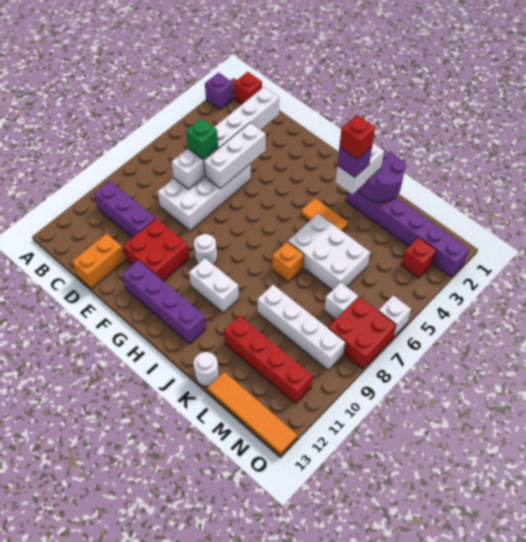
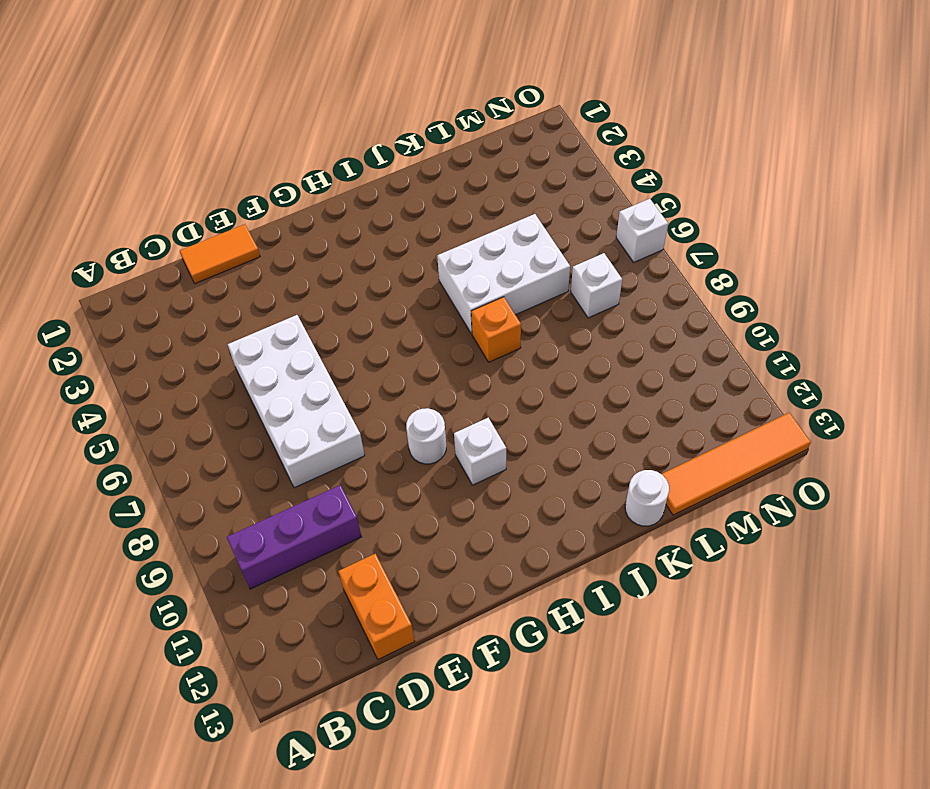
orange 1x2 tile [180,224,260,284] -> orange 1x2 tile moved to [301,198,348,231]
white 1x1 brick [454,418,506,485] -> white 1x2 brick [189,258,239,313]
none -> purple 1x1 brick [205,72,233,110]
none -> red 1x1 brick [234,72,262,104]
none -> red 2x2 brick [123,219,189,281]

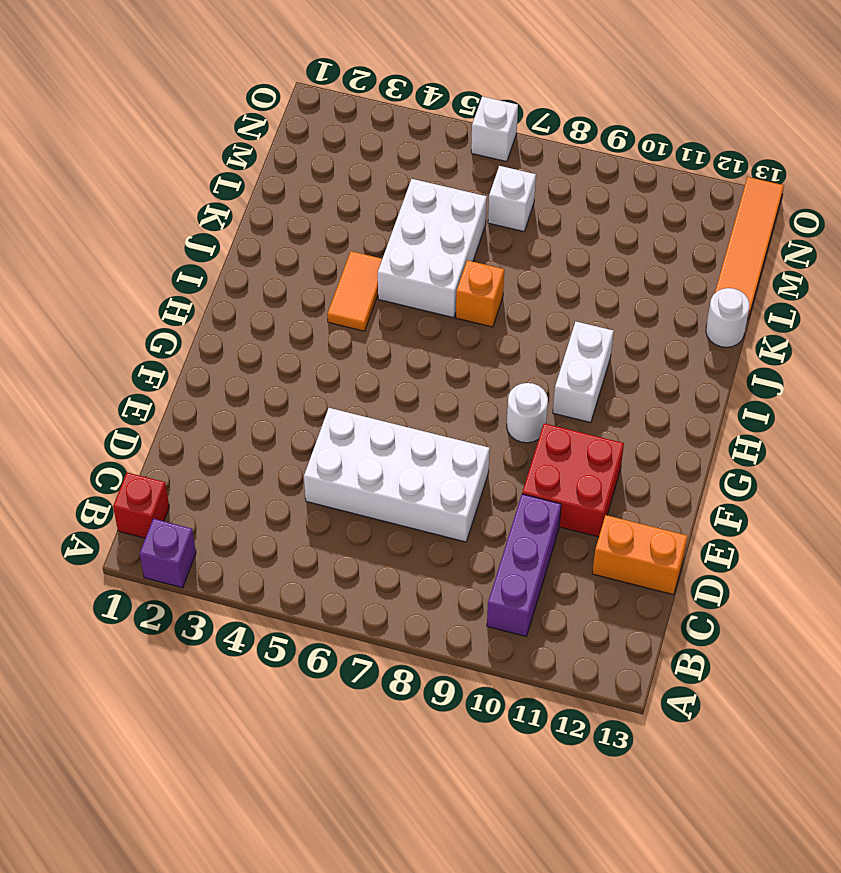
none -> purple 1x4 brick [122,260,206,344]
none -> purple 1x6 brick [346,190,469,277]
none -> white 1x4 brick [257,285,345,370]

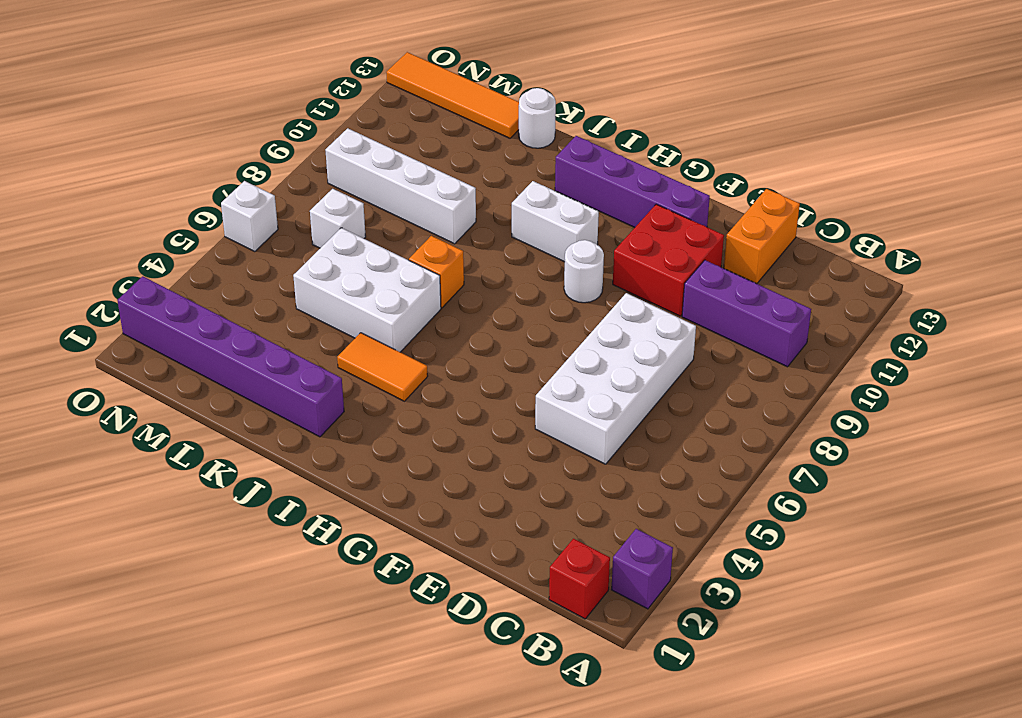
none -> red 1x4 brick [224,316,313,403]
none -> red 1x1 brick [401,237,436,278]
none -> red 2x2 brick [328,297,396,369]

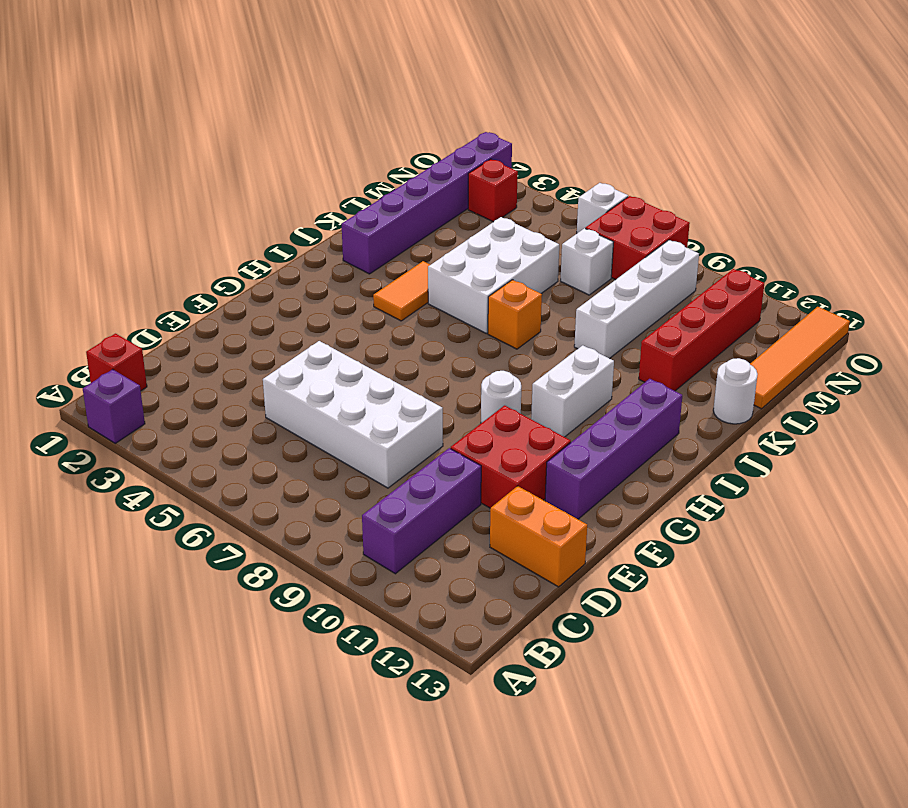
none -> white 1x6 brick [172,87,279,189]
none -> white 1x3 brick [204,123,266,188]
none -> purple 2x2 round brick [358,147,406,202]

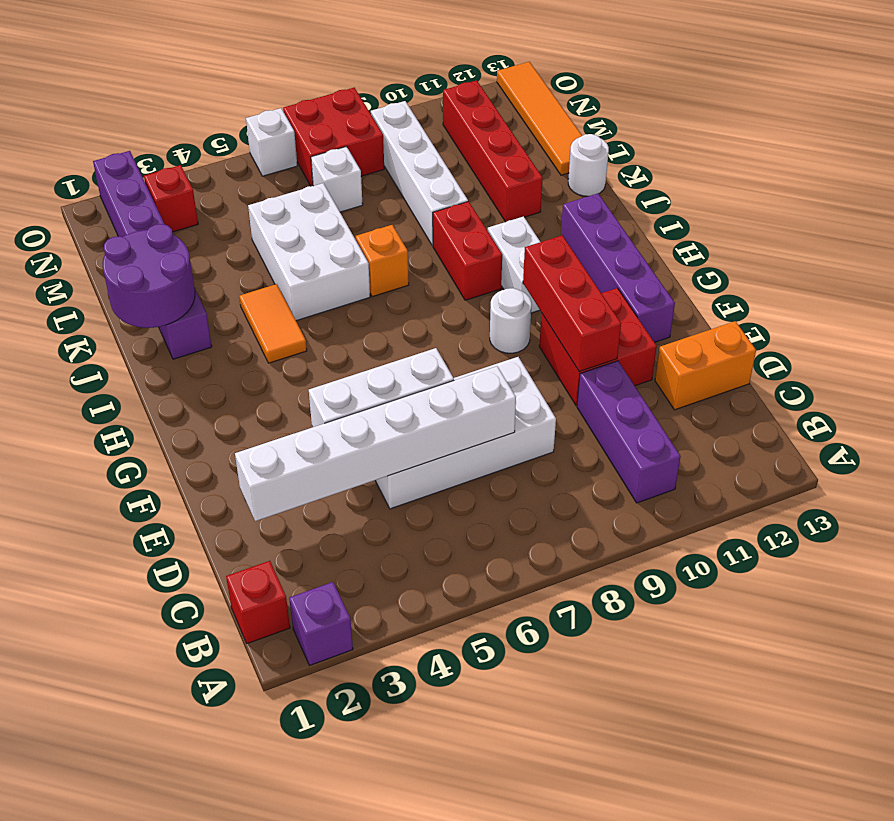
red 1x3 brick [523,235,621,372] -> none
red 1x2 brick [433,201,502,300] -> none
none -> green 1x1 brick [186,118,218,159]
none -> white 1x2 brick [336,143,384,194]
none -> purple 1x1 brick [337,147,372,177]

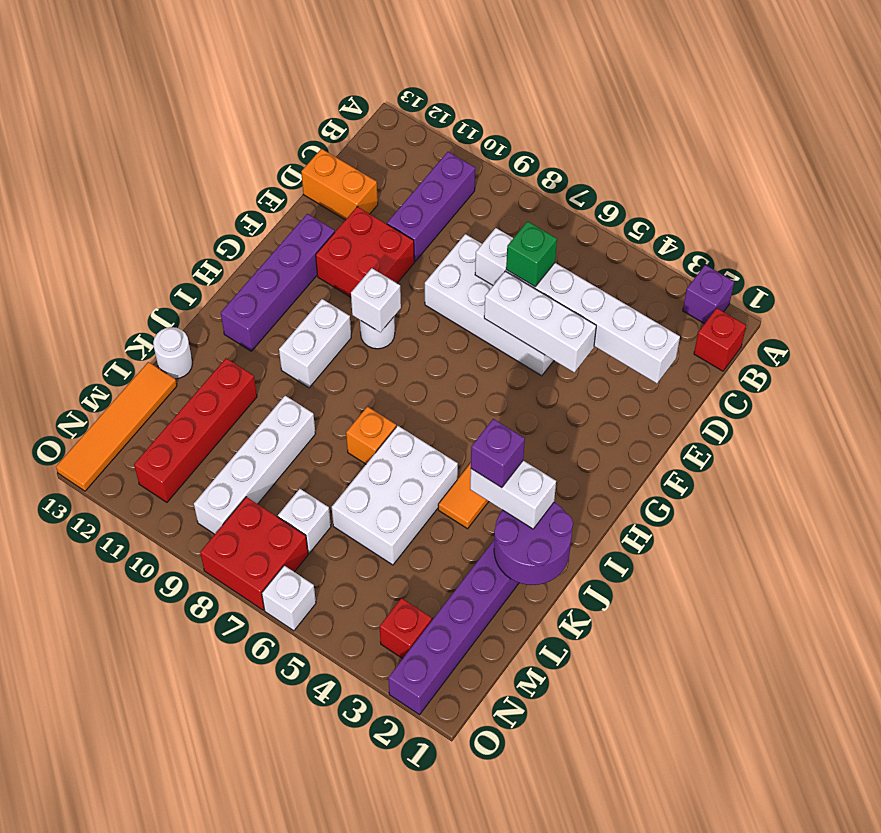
white 1x1 brick [351,268,401,332] -> none
none -> red 1x1 brick [339,115,375,159]

